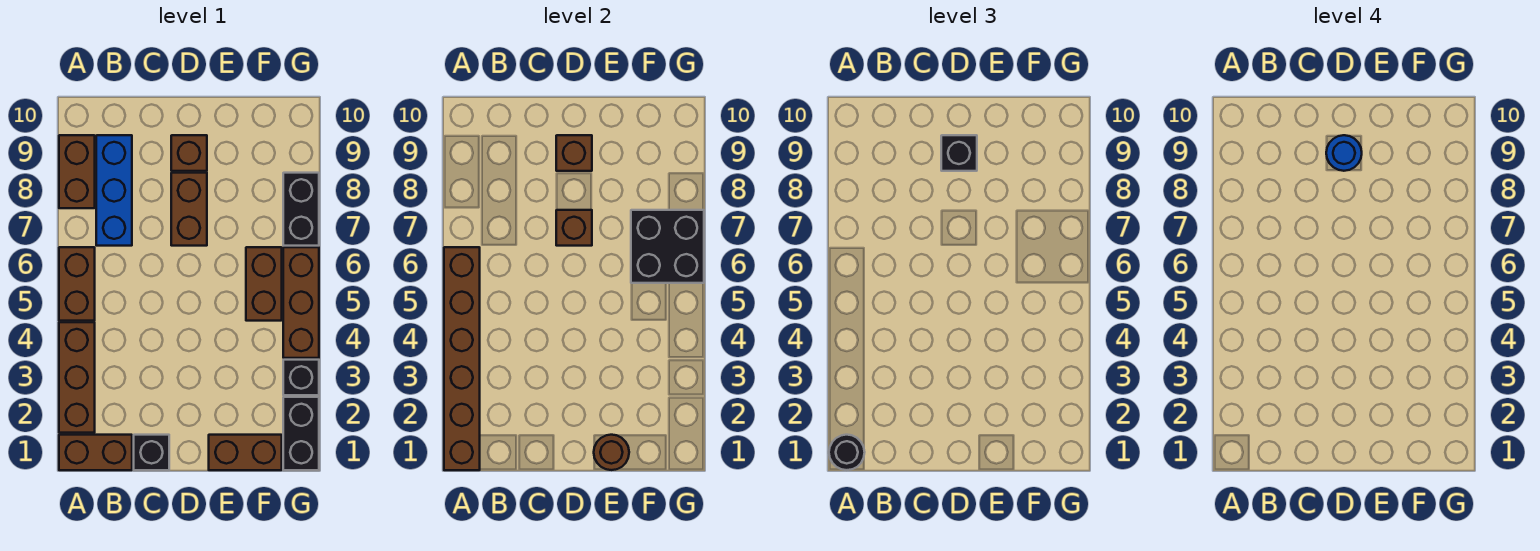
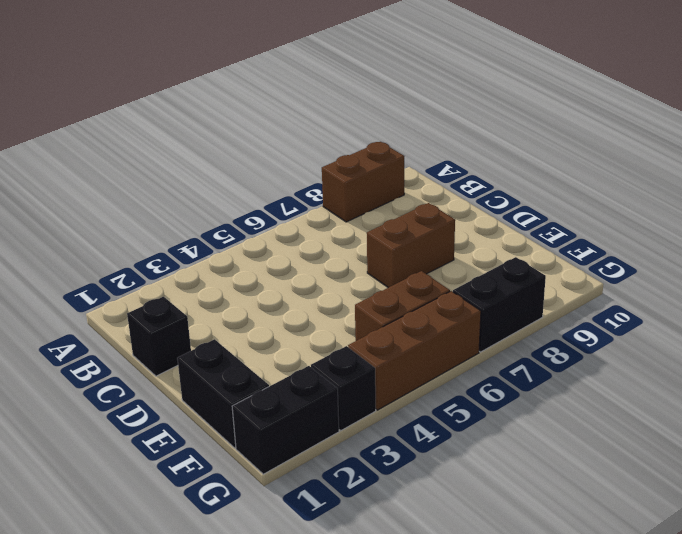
black 1x2 brick [177,339,269,448] -> brown 1x2 brick [209,435,282,470]
none -> brown 1x2 brick [59,435,132,470]
none -> brown 1x3 brick [59,322,95,433]
none -> brown 1x2 brick [59,247,95,321]

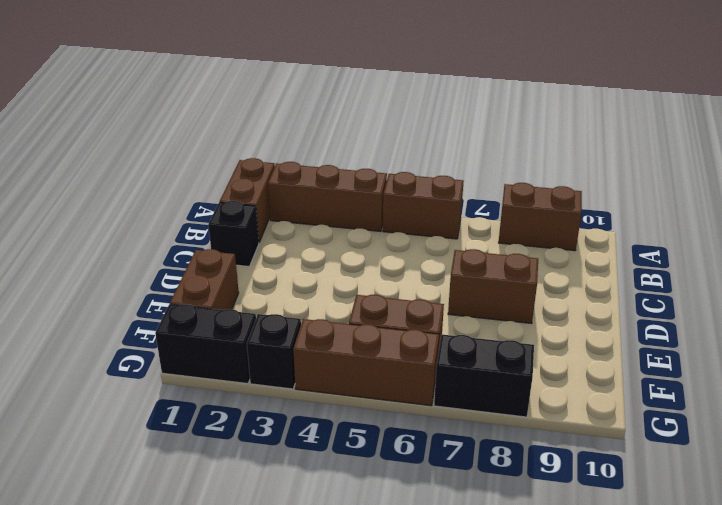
none -> blue 1x3 brick [96,135,132,246]
none -> brown 1x1 brick [171,135,207,171]
none -> brown 1x6 brick [444,247,480,470]

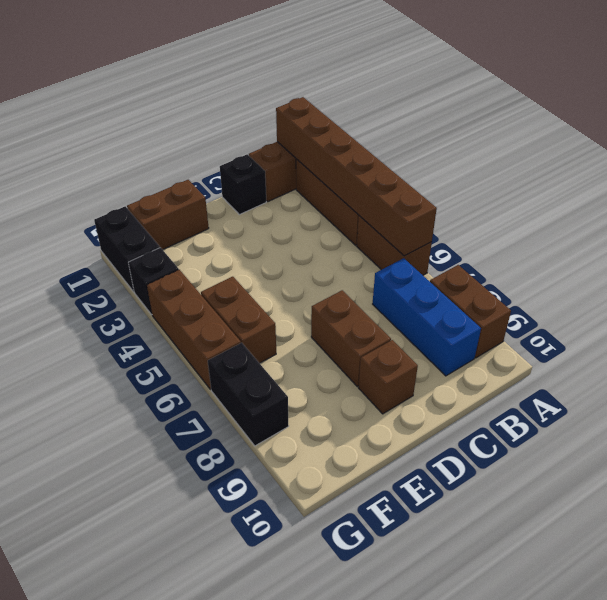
none -> brown 1x1 brick [556,210,592,246]
none -> brown 1x1 brick [556,135,592,171]
none -> brown 1x1 round brick [594,435,629,470]

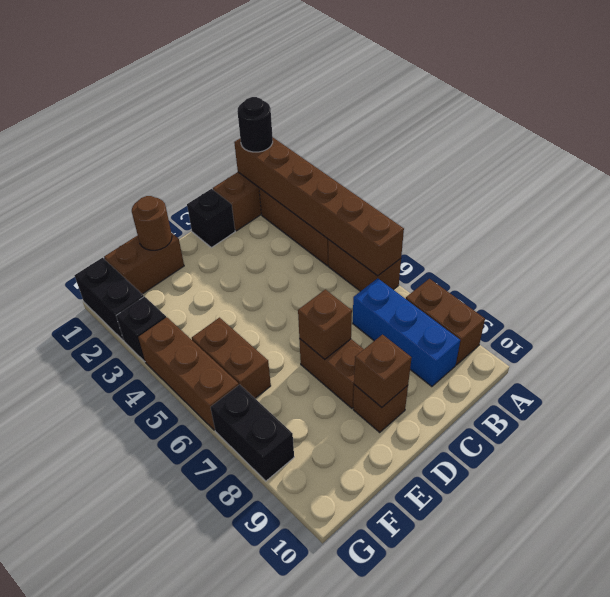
none -> black 2x2 brick [631,210,704,283]
none -> black 1x1 brick [941,135,977,171]
none -> blue 1x1 round brick [1326,135,1362,171]

